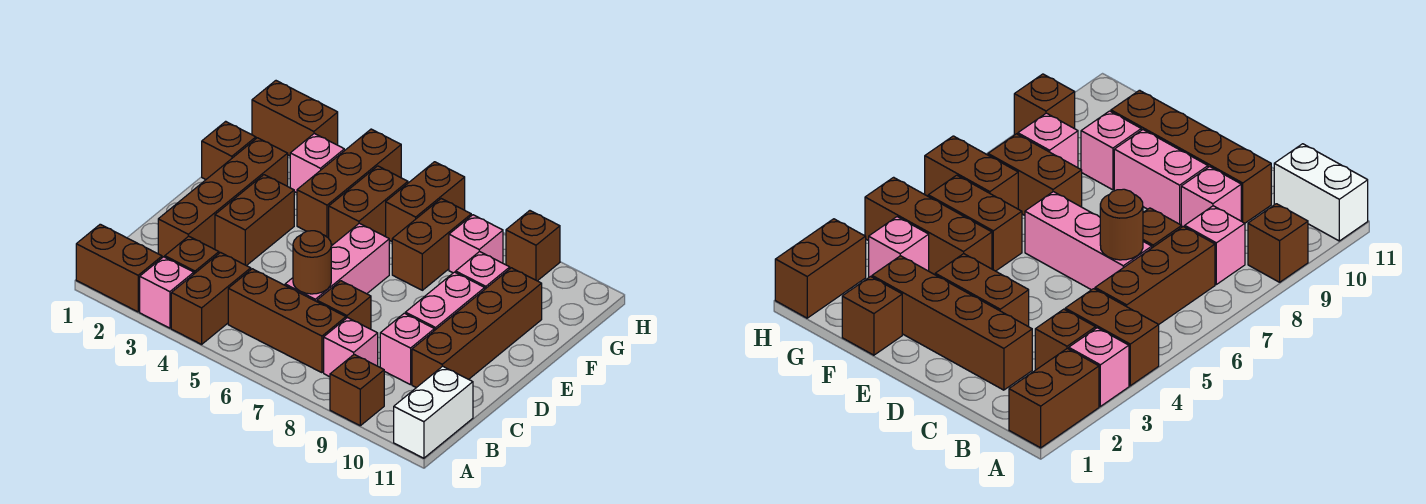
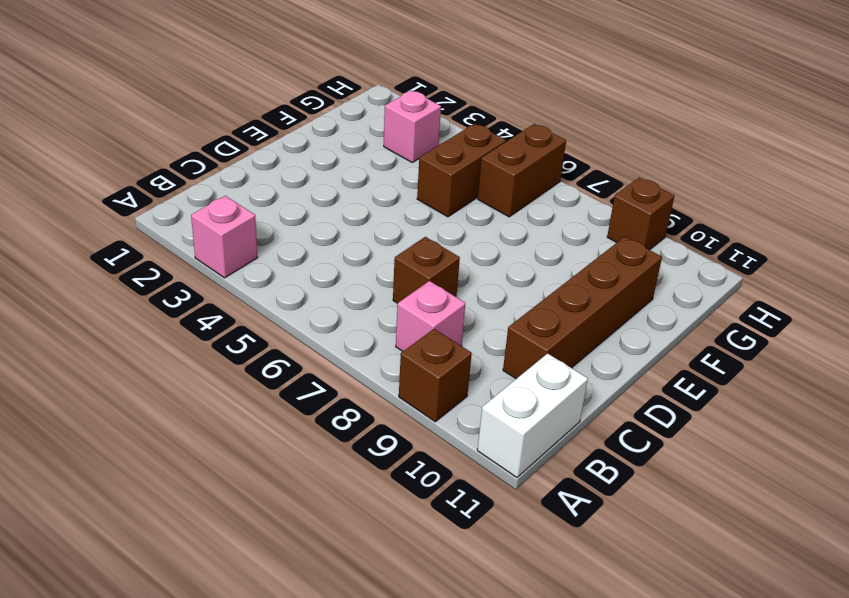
none -> brown 1x2 brick [76,224,162,312]
none -> brown 1x2 brick [171,253,251,344]
none -> brown 1x1 brick [165,236,219,274]

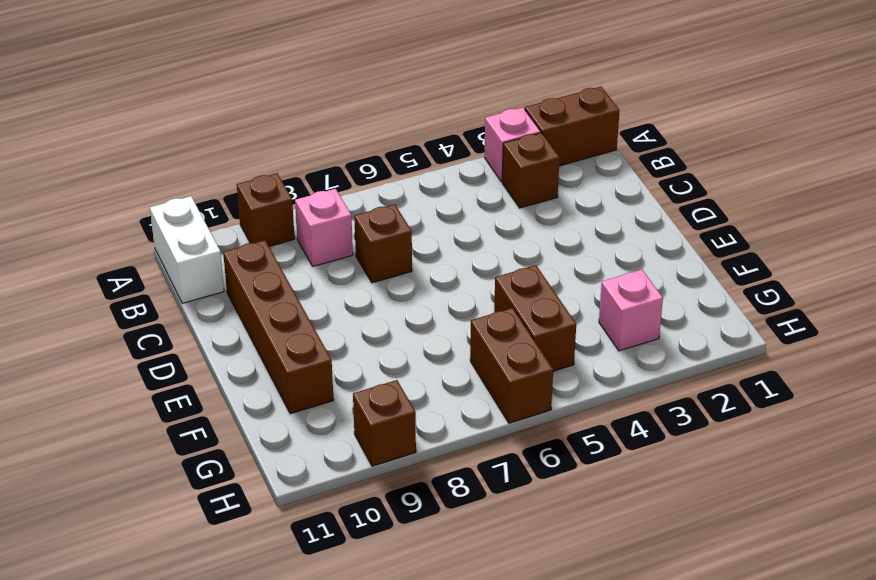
none -> brown 1x2 brick [171,253,251,344]
none -> brown 1x3 brick [228,269,346,373]
none -> brown 1x4 brick [158,138,288,258]

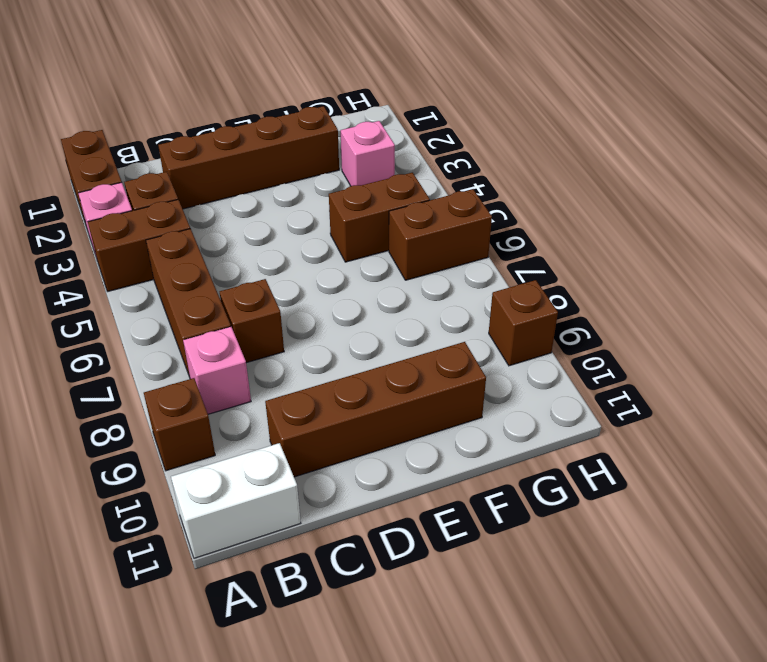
none -> pink 1x3 brick [285,223,389,302]
none -> pink 1x1 brick [380,313,434,385]
none -> brown 1x2 brick [215,175,294,266]

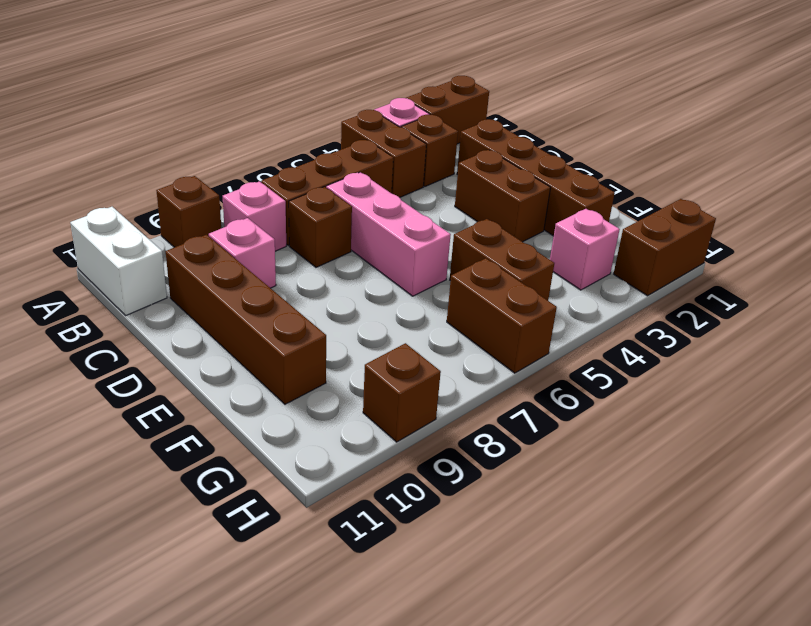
none -> pink 1x2 brick [405,272,485,331]
none -> brown 1x1 brick [202,121,256,180]
none -> brown 1x3 brick [297,129,401,238]

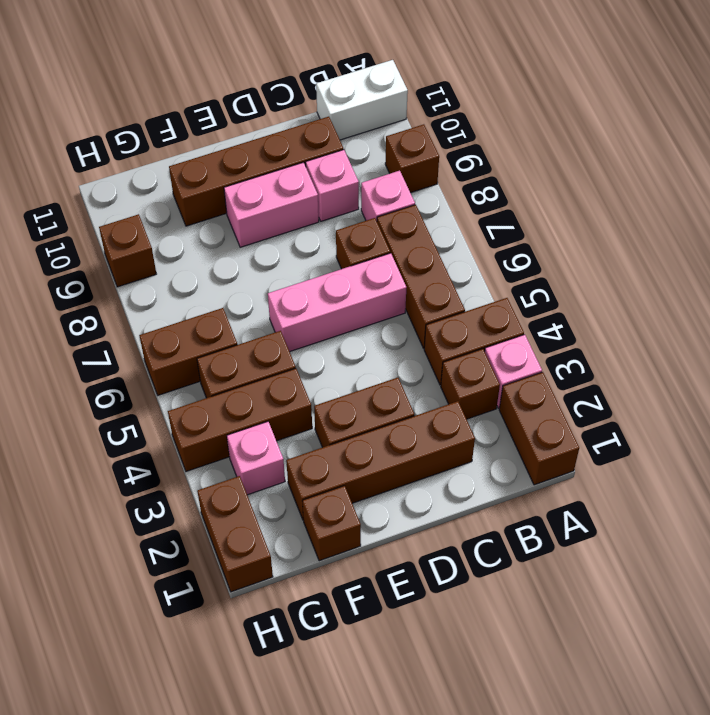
none -> brown 1x2 brick [392,199,471,290]
none -> pink 1x1 brick [456,251,510,289]
none -> pink 1x1 brick [449,215,503,273]

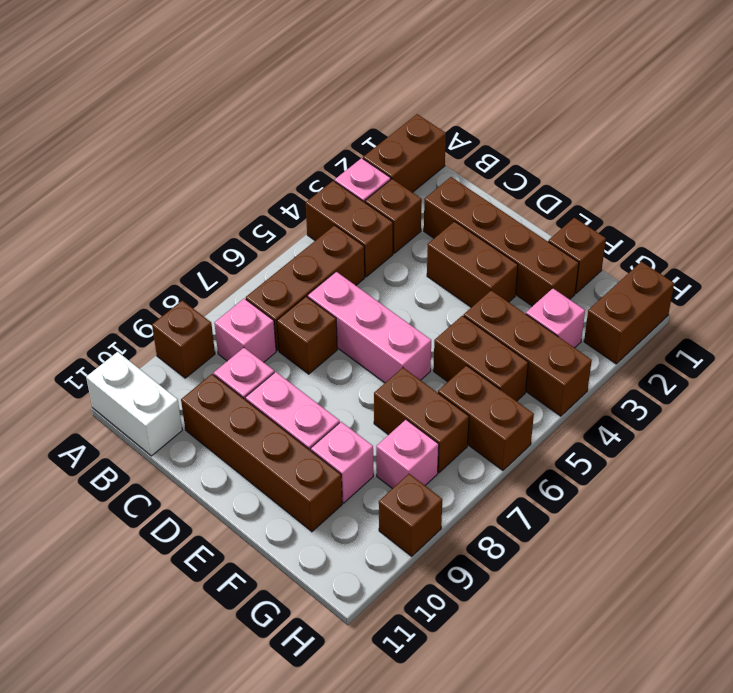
none -> brown 1x1 round brick [293,231,331,294]

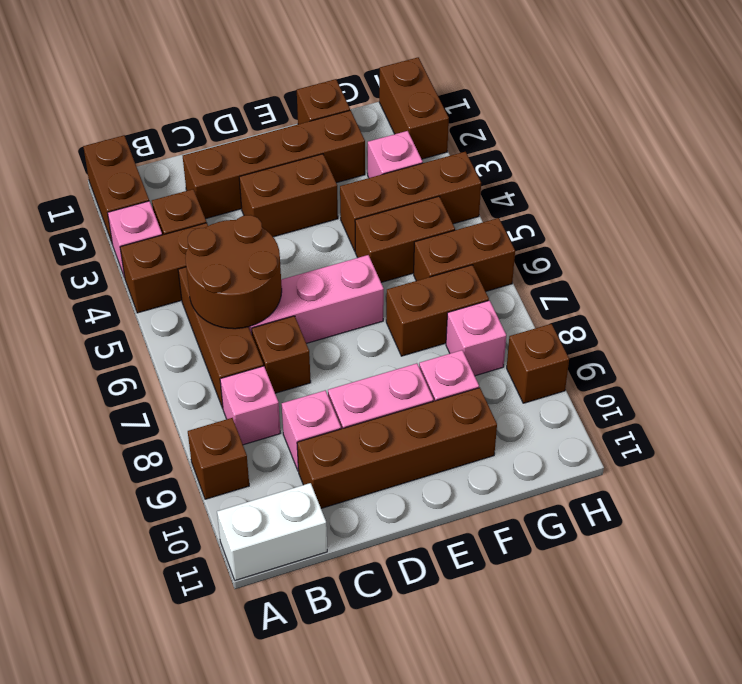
brown 2x2 round brick [185,215,282,329] -> brown 1x1 round brick [293,231,331,294]

